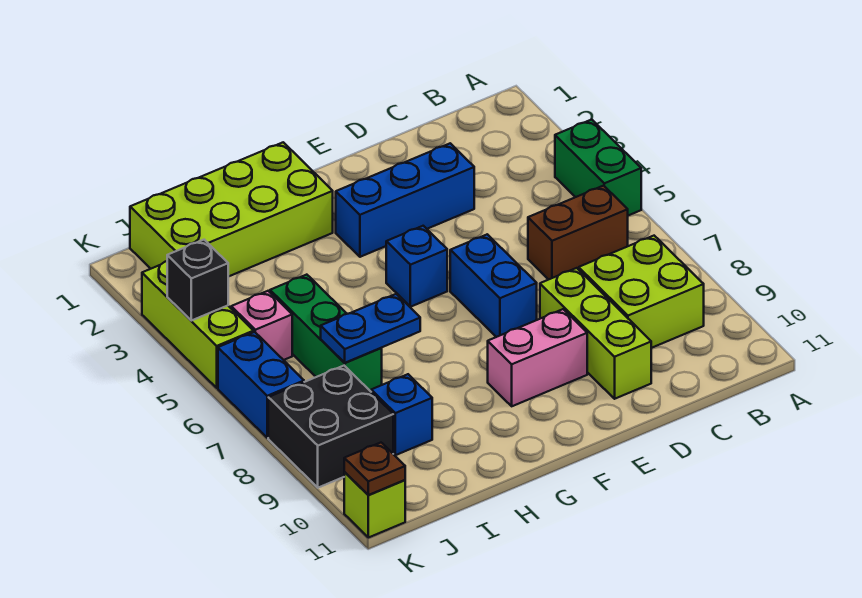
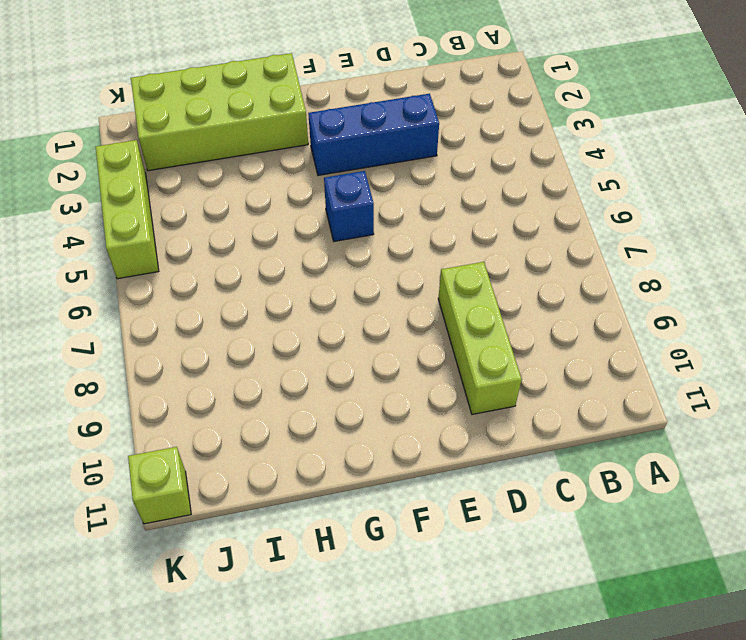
none -> green 1x2 brick [555,120,641,215]
none -> brown 1x2 brick [528,186,628,280]
none -> lime 2x2 brick [579,236,704,348]

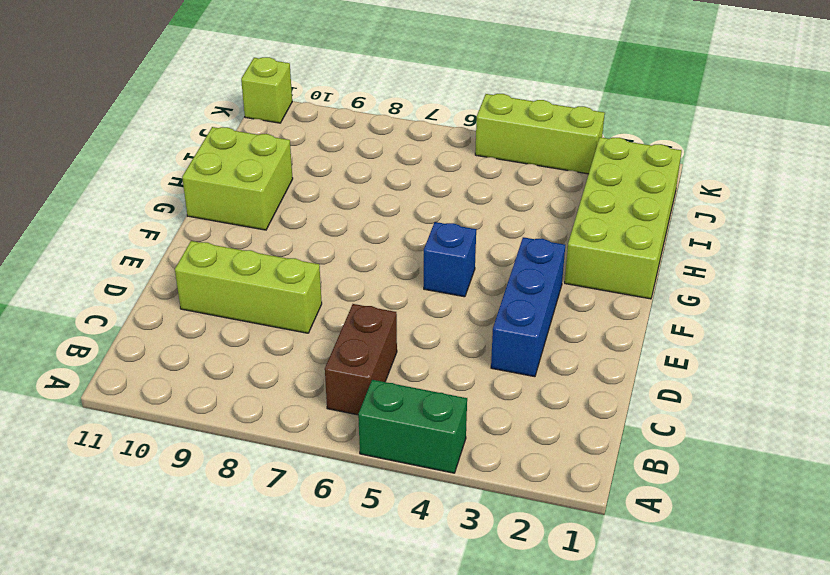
lime 2x2 brick [182,127,293,230] -> lime 2x2 brick moved to [579,236,704,348]
none -> blue 1x2 brick [450,234,537,337]
none -> pink 1x2 brick [488,309,587,406]
none -> green 1x3 brick [270,275,382,391]

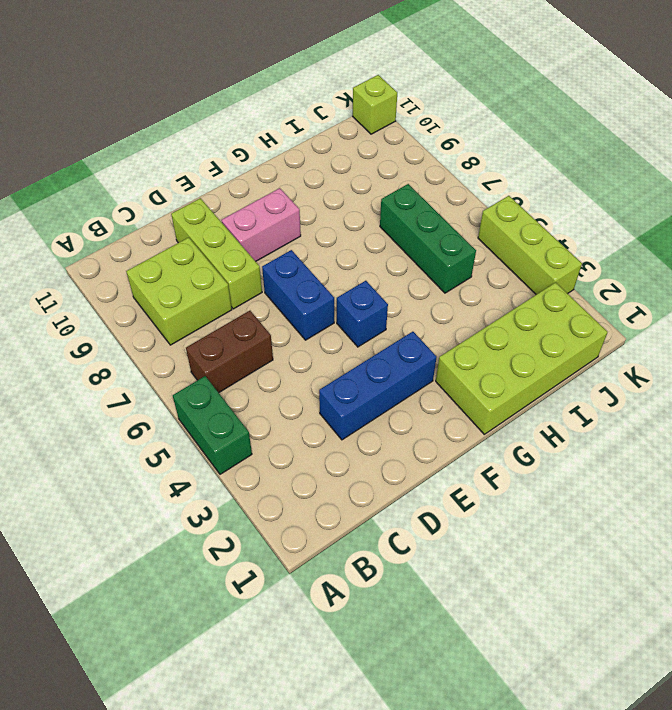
none -> blue 1x1 brick [371,374,432,455]
none -> pink 1x1 brick [231,291,292,360]
none -> black 2x2 brick [268,366,393,488]

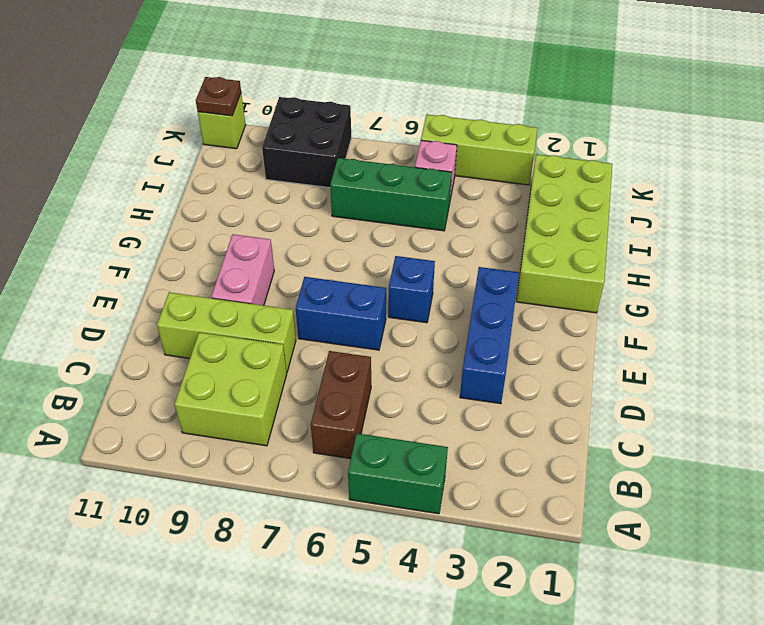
none -> blue 1x1 brick [371,374,432,455]
none -> blue 1x2 brick [218,332,304,438]
none -> blue 1x2 plate [321,294,420,363]

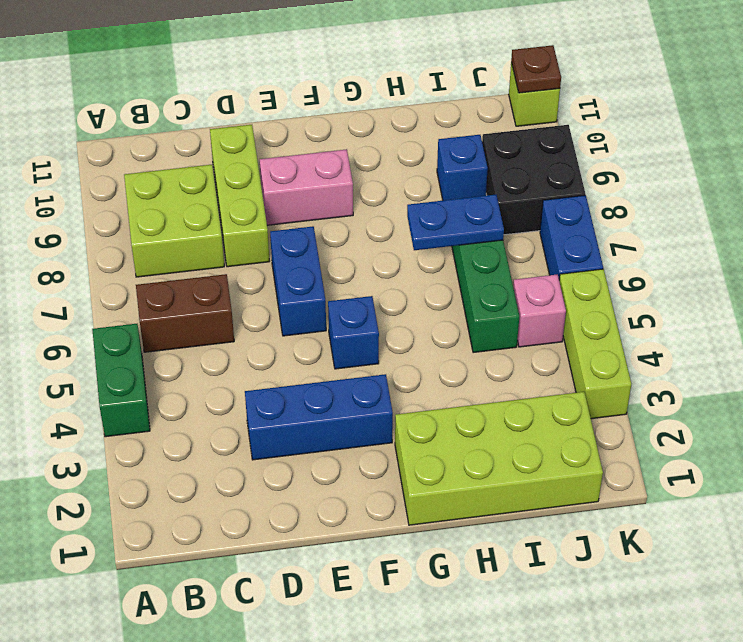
none -> black 1x1 brick [167,240,228,321]

